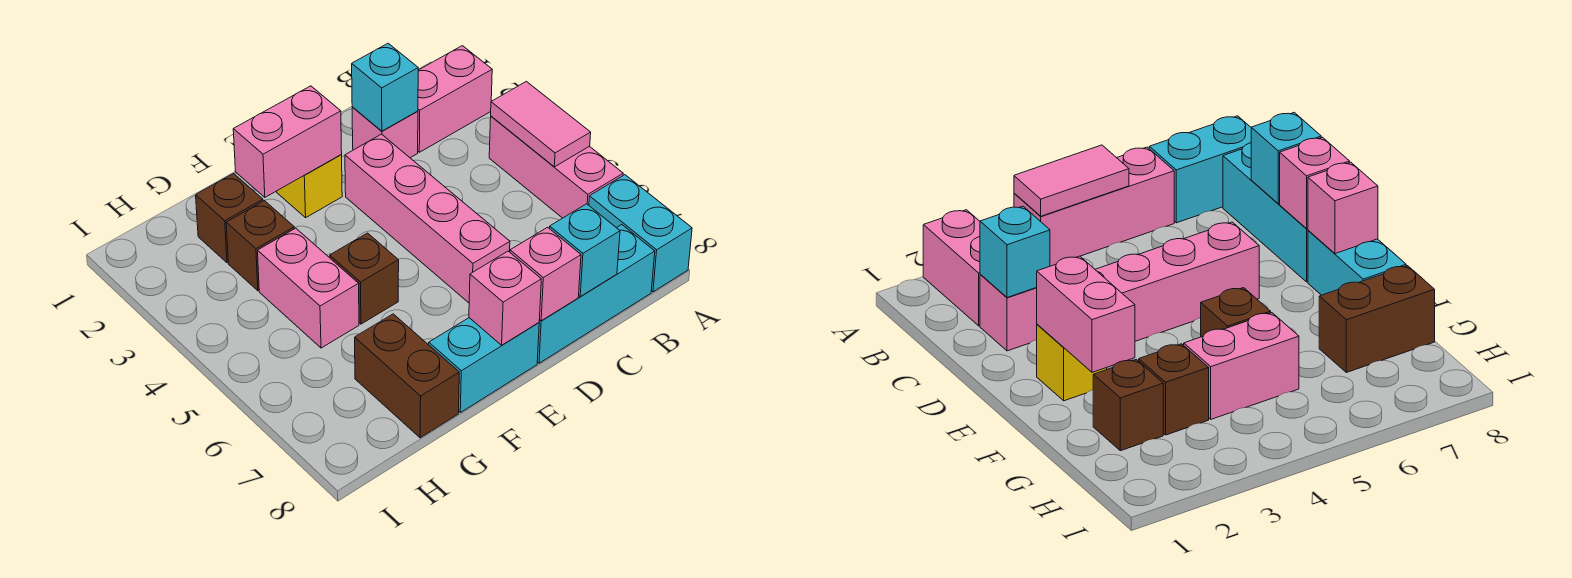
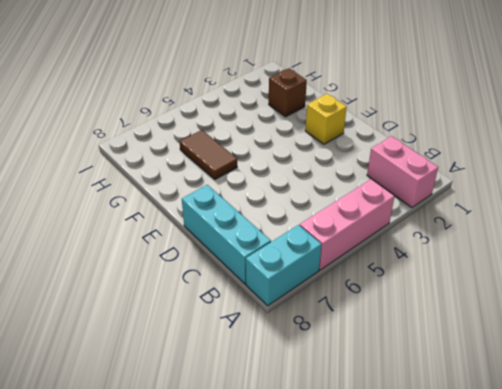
brown 1x2 tile [180,130,237,179] -> none
none -> pink 1x1 brick [352,107,418,158]
none -> pink 1x4 brick [345,134,510,303]
none -> cyan 1x2 brick [429,318,539,413]

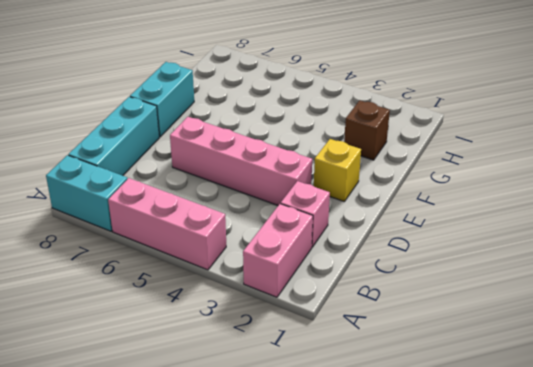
none -> brown 1x1 brick [330,233,399,324]
none -> brown 1x1 brick [226,201,294,291]
none -> pink 1x2 brick [258,228,359,348]

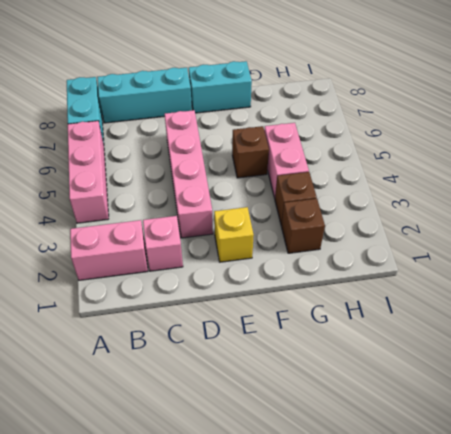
none -> brown 1x2 brick [355,314,459,438]
none -> pink 1x2 tile [491,81,591,167]
none -> cyan 1x1 brick [352,43,418,131]

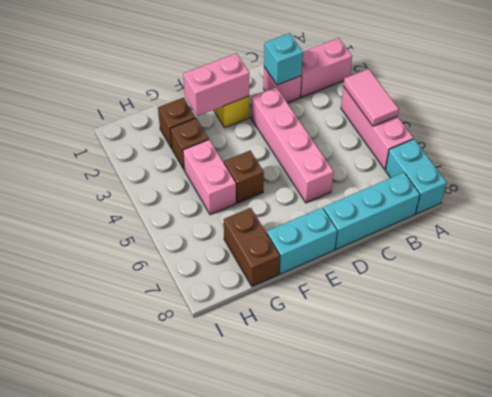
none -> cyan 1x1 brick [549,204,620,296]
none -> pink 1x1 brick [510,227,581,321]
none -> pink 1x1 brick [469,251,541,345]

